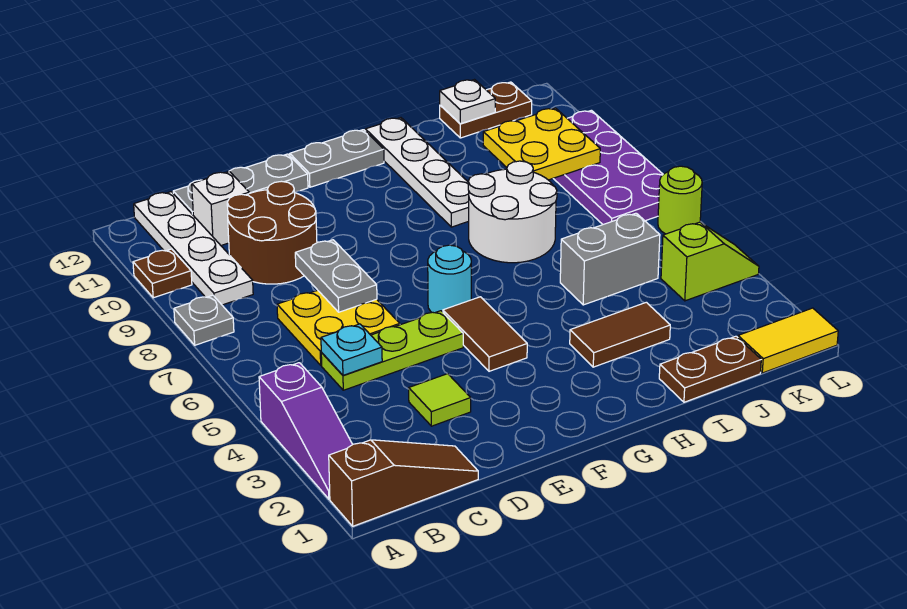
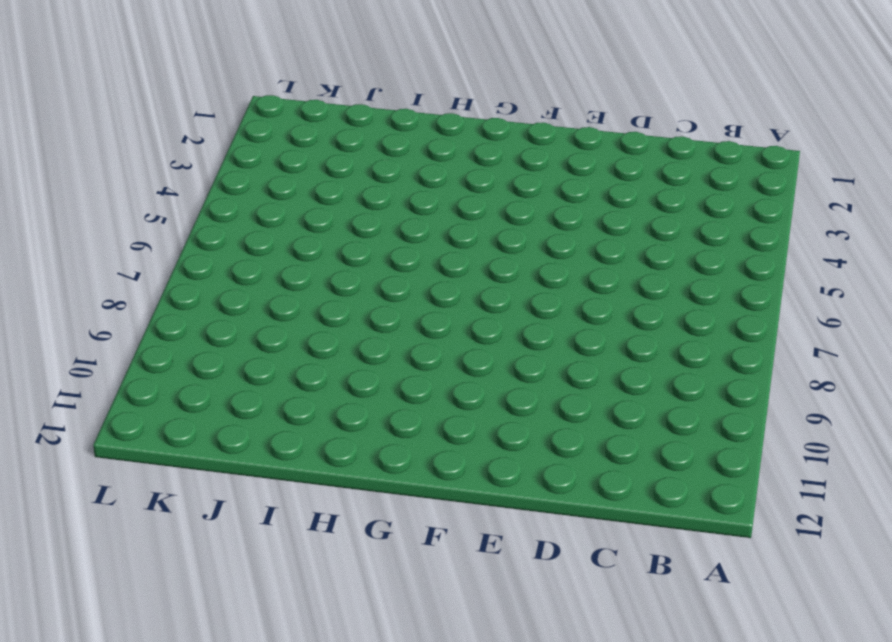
none -> brown 1x3 slope [329,440,478,526]
none -> purple 1x3 slope [259,363,353,499]
none -> grey 1x1 plate [174,295,234,345]

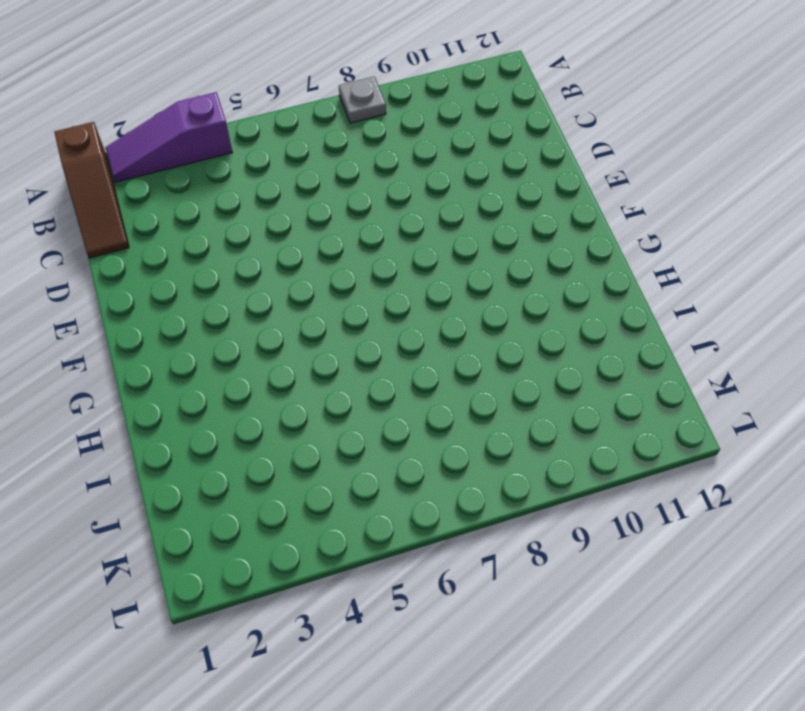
none -> brown 1x1 plate [133,249,192,298]
none -> white 1x4 plate [134,192,253,305]
none -> lime 1x3 plate [321,311,463,390]

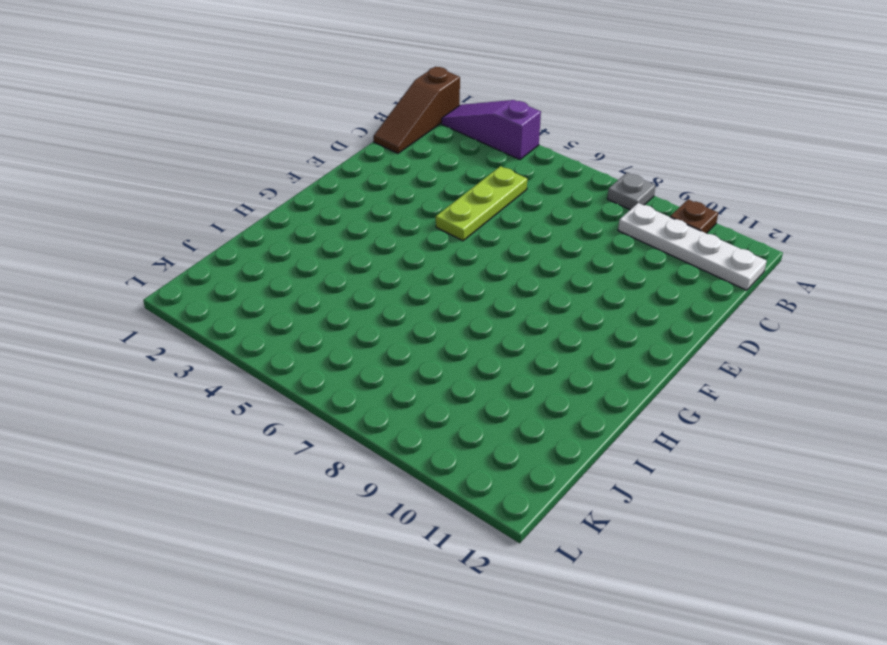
none -> yellow 2x2 plate [277,290,400,365]
none -> brown 2x2 round brick [227,181,317,284]
none -> white 1x1 brick [192,171,249,245]

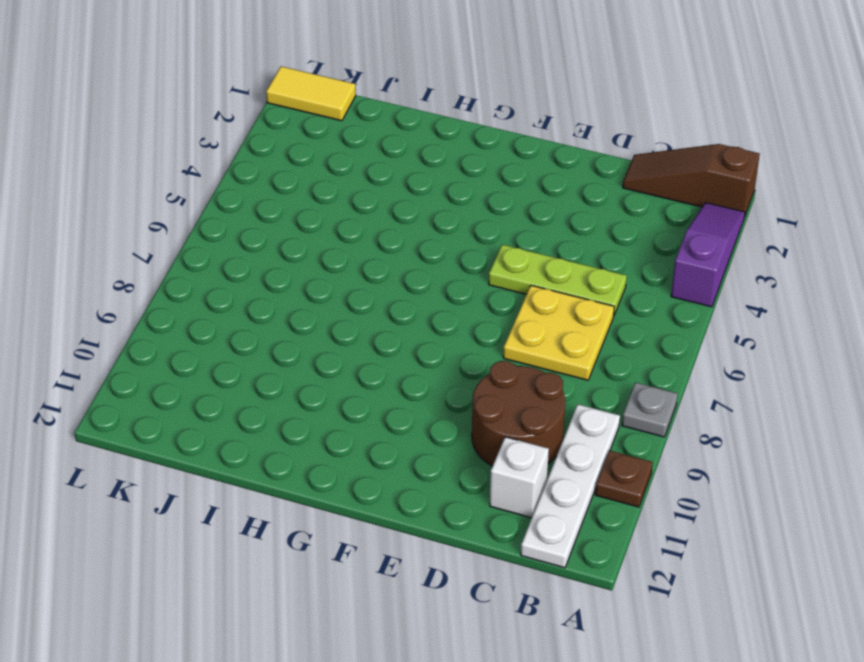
none -> grey 1x3 plate [173,154,308,215]
none -> lime 1x1 tile [409,374,471,426]
none -> brown 1x2 tile [443,297,527,371]

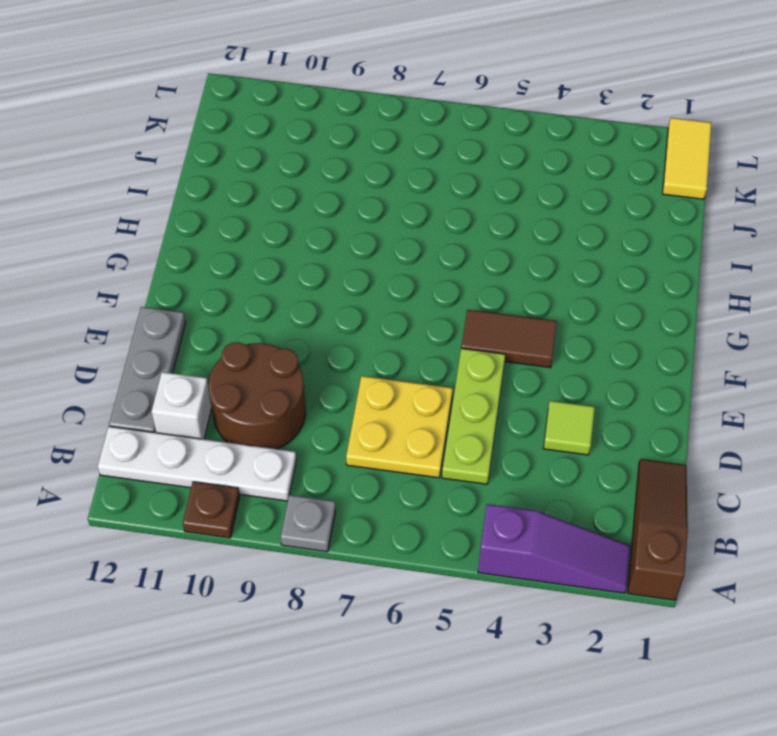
none -> cyan 1x1 round brick [428,245,471,313]
none -> grey 1x2 plate [290,130,384,187]
none -> brown 1x2 tile [570,302,670,367]

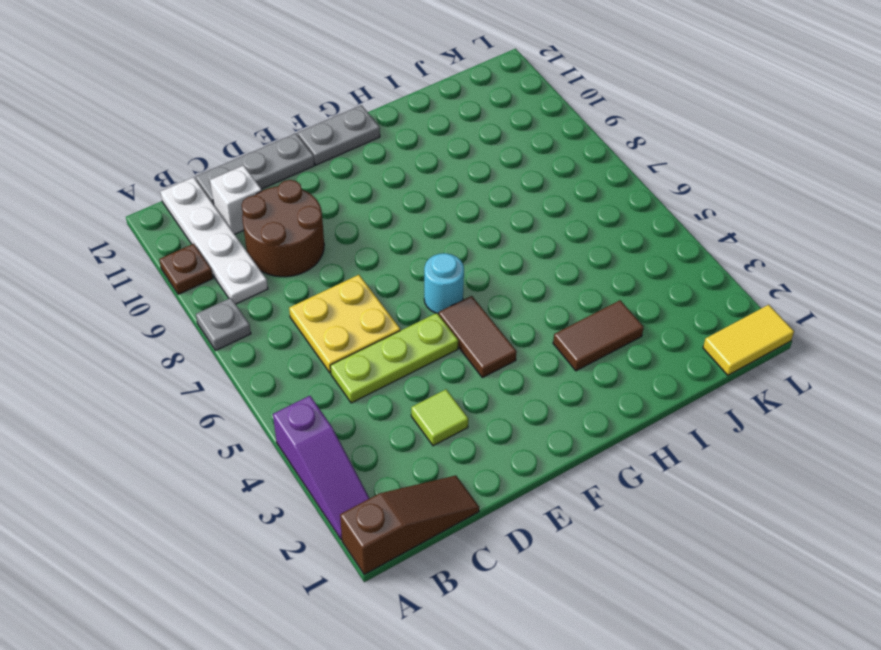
none -> white 2x2 round brick [468,161,557,263]
none -> white 1x4 plate [365,118,469,227]
none -> brown 1x2 plate [659,336,761,402]

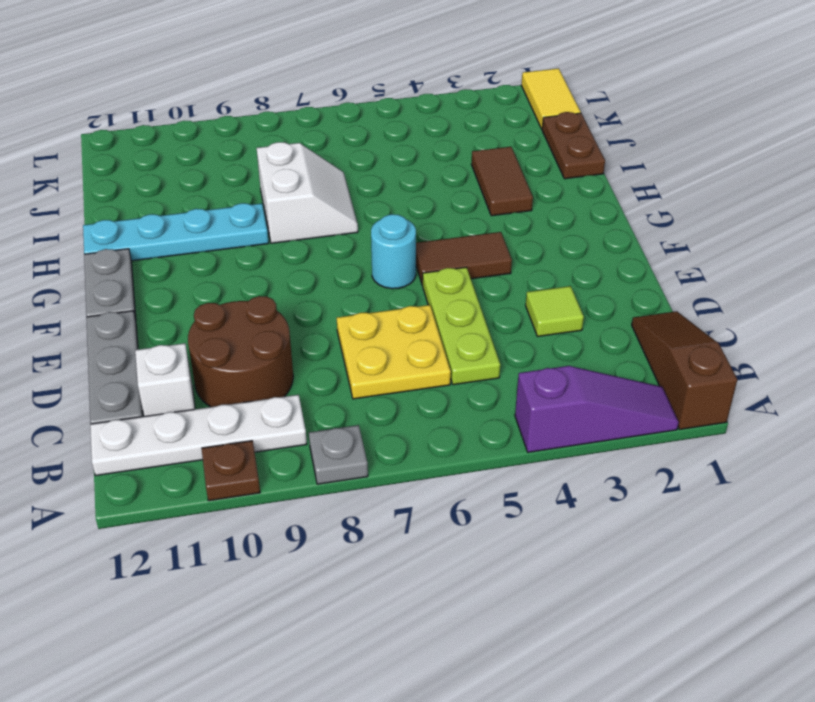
white 2x2 slope [257,142,358,243] -> white 2x2 round brick [468,161,557,263]
cyan 1x4 plate [83,203,269,261] -> white 1x4 plate [365,118,469,227]
none -> grey 1x2 brick [560,213,660,305]
none -> brown 1x2 plate [440,82,532,138]
none -> lime 1x2 slope [661,222,759,301]

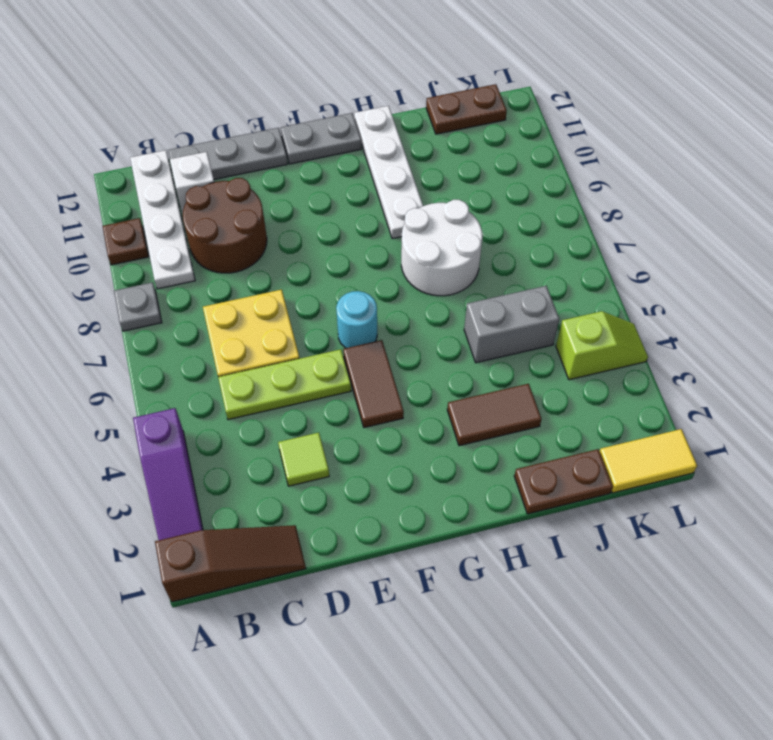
none -> purple 2x4 plate [553,110,663,224]
none -> lime 1x1 round brick [658,166,702,234]
none -> cyan 1x1 plate [321,324,382,375]

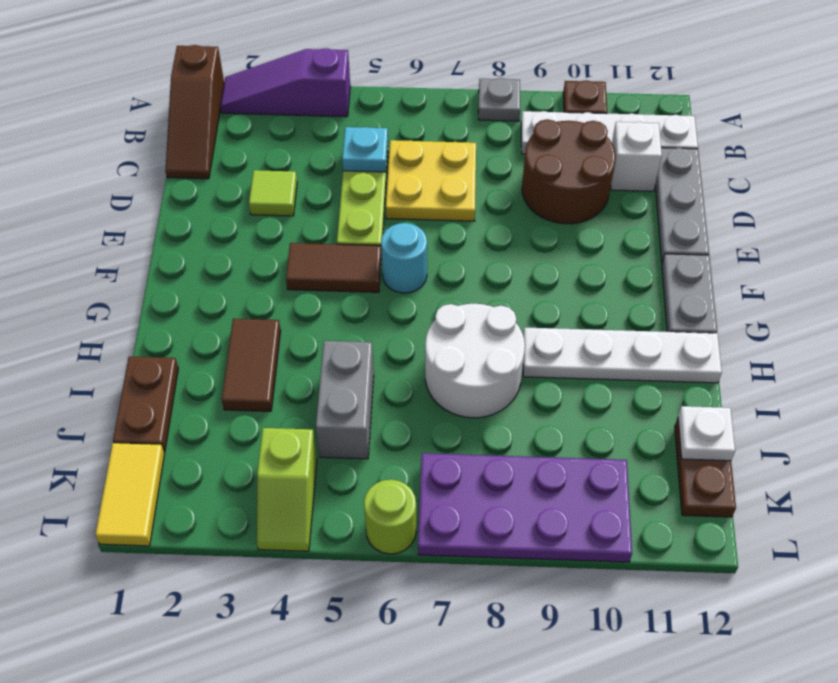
none -> grey 1x2 plate [295,240,377,312]
none -> yellow 2x2 plate [483,108,600,180]

